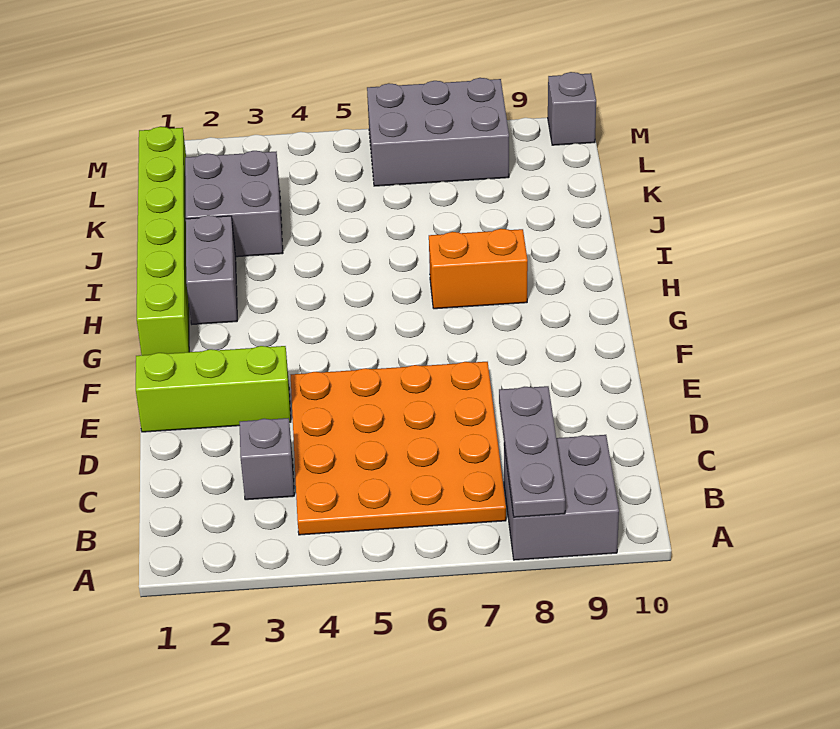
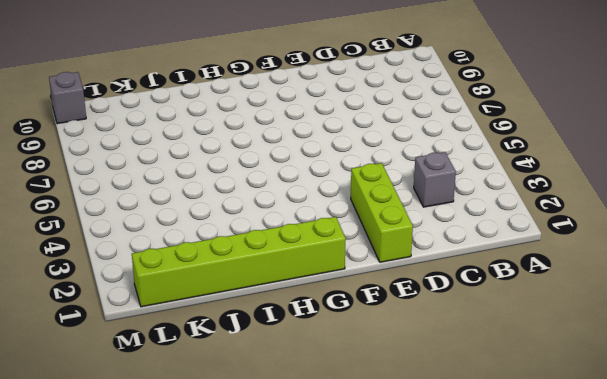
none -> grey 2x2 brick [504,435,619,560]
none -> orange 4x4 plate [291,362,506,535]

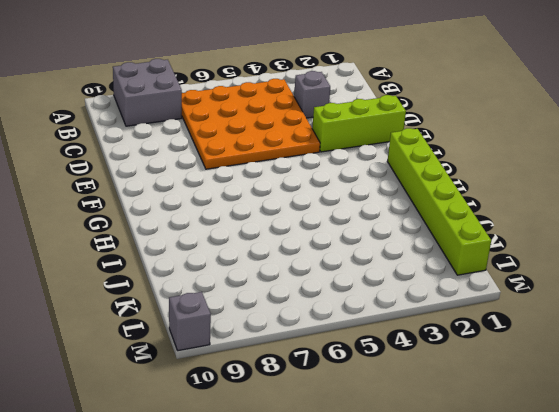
none -> grey 1x2 brick [186,215,237,324]
none -> orange 1x2 brick [429,229,528,309]

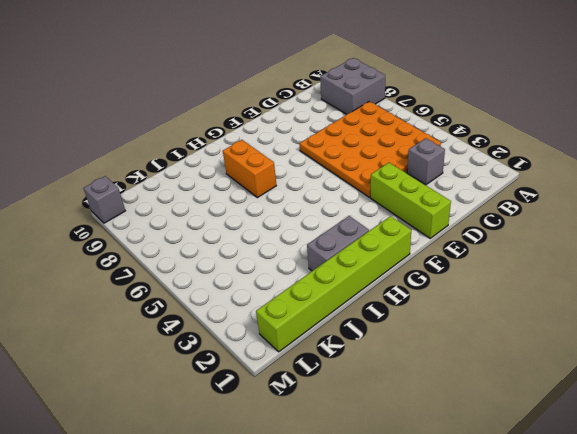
none -> grey 2x2 brick [185,151,283,257]
none -> grey 2x3 brick [367,78,509,186]

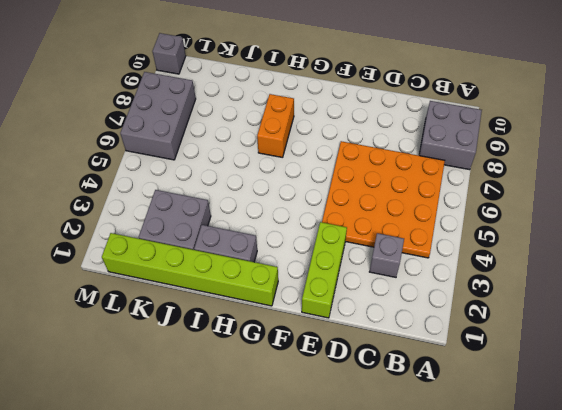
none -> grey 1x3 plate [499,386,565,517]

